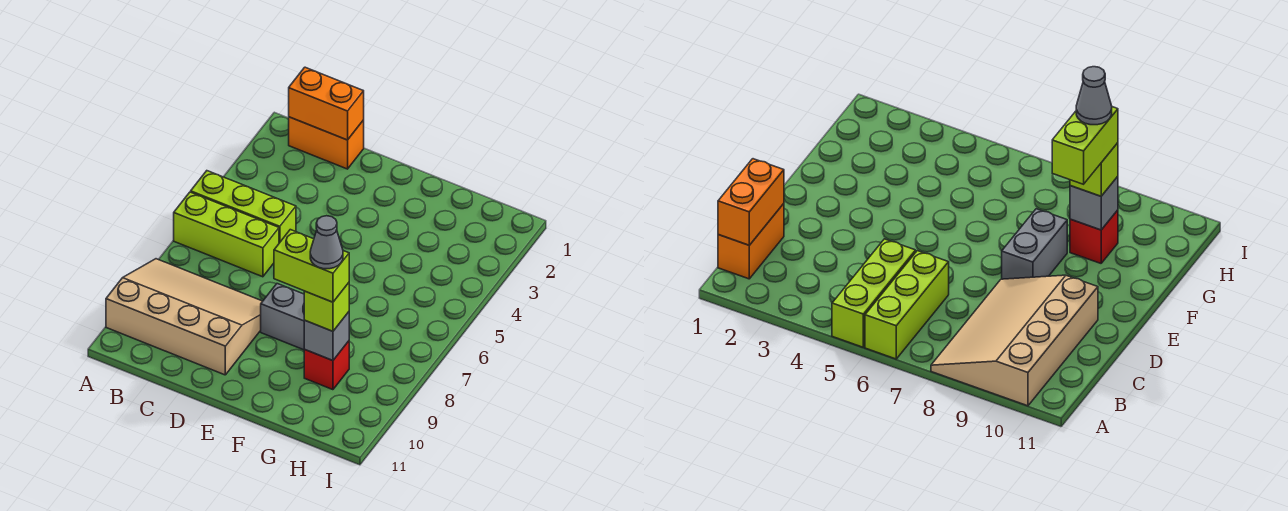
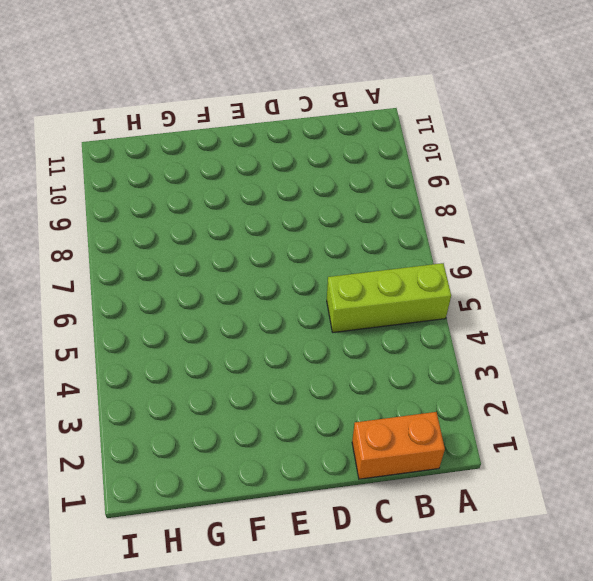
none -> lime 1x3 brick [174,192,279,277]
none -> tan 3x4 slope [106,259,263,375]

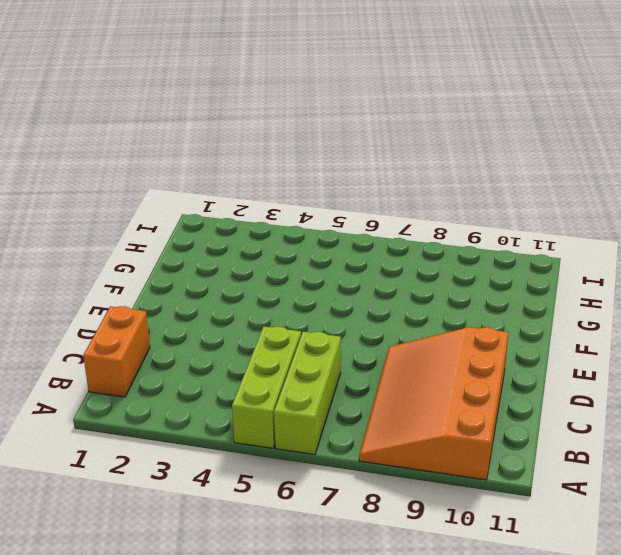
orange 3x4 slope [359,327,508,480] -> tan 3x4 slope [106,259,263,375]
none -> grey 1x2 brick [261,284,305,350]
none -> red 1x1 brick [304,341,349,390]

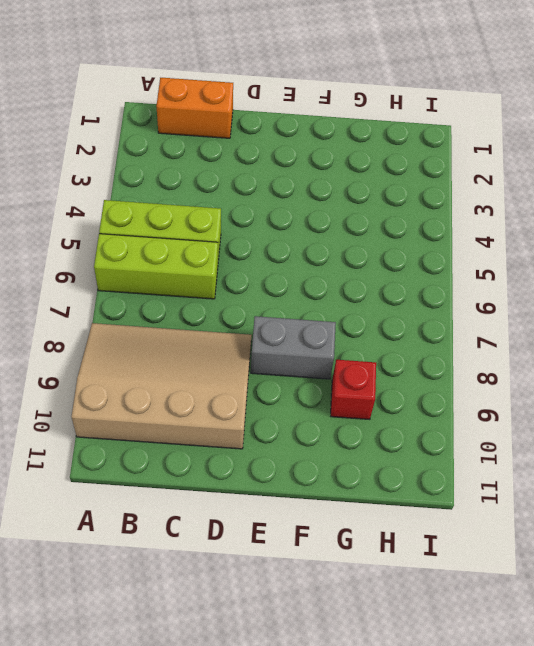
none -> orange 1x2 brick [289,67,364,140]
none -> grey 1x1 brick [304,312,349,361]

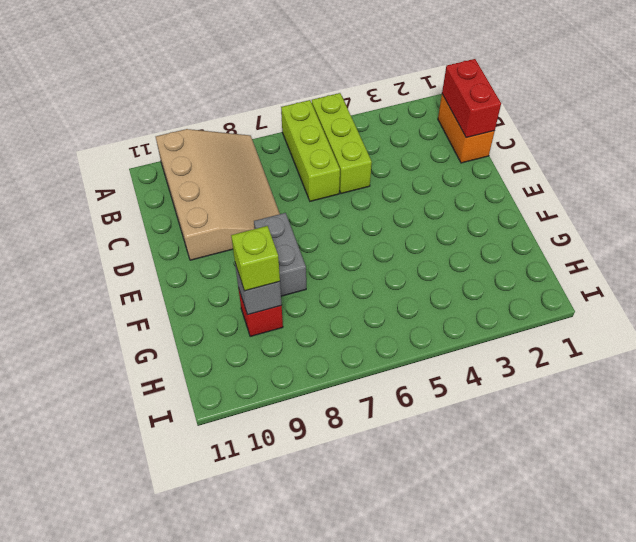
red 1x2 brick [442,59,501,138] -> orange 1x2 brick [289,67,364,140]
none -> lime 1x2 brick [274,230,349,302]
none -> grey 1x1 cone [310,216,343,269]

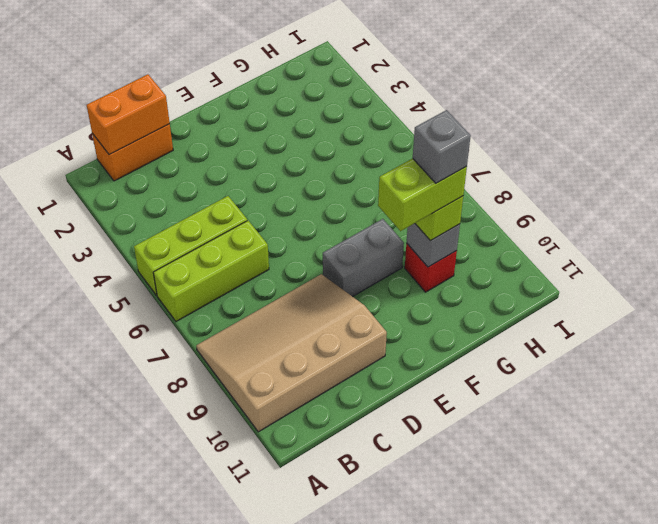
grey 1x1 brick [413,110,471,183] -> grey 1x1 cone [310,216,343,269]

